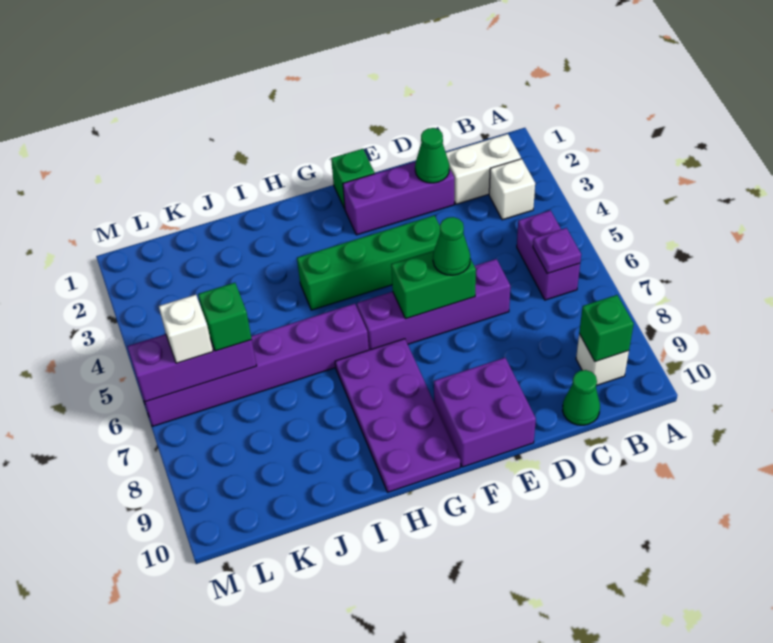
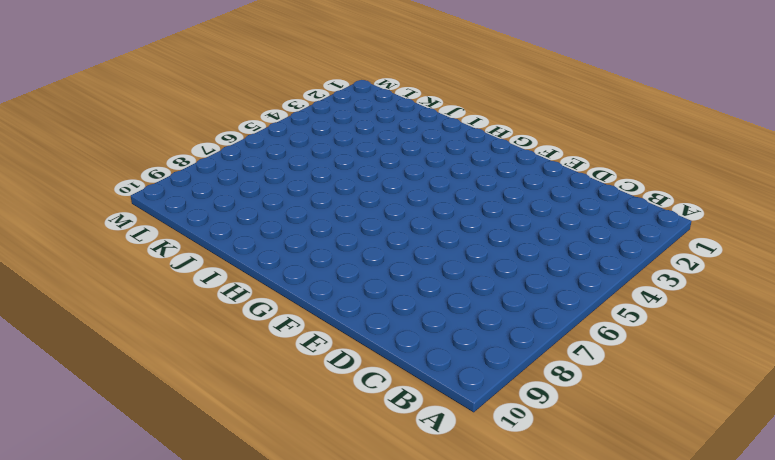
none -> white 1x2 brick [446,134,521,204]
none -> white 1x1 brick [489,159,535,220]
none -> purple 1x2 brick [517,210,580,300]

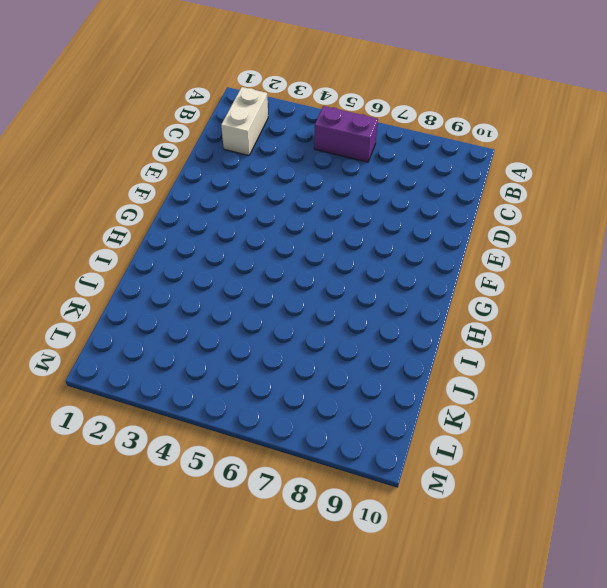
none -> white 1x1 brick [489,159,535,220]
none -> white 1x1 brick [576,334,629,386]
none -> green 1x1 cone [563,370,600,425]

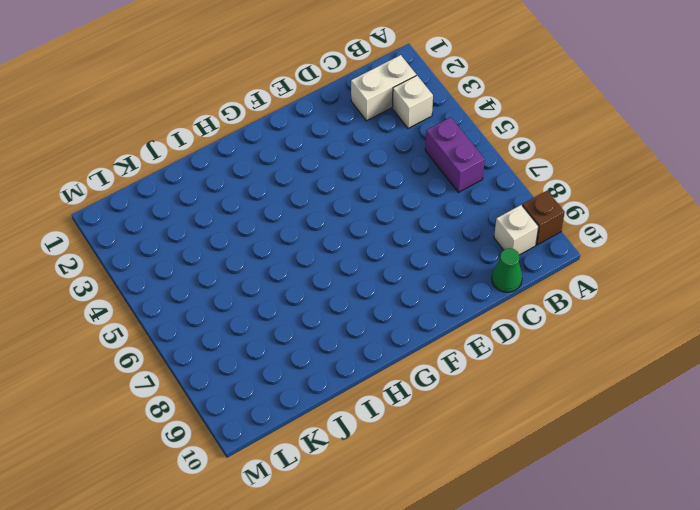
brown 1x1 brick [522,191,565,245] -> none
none -> purple 1x3 brick [343,162,454,235]
none -> purple 1x4 brick [357,259,510,350]
none -> green 1x4 brick [297,216,440,310]

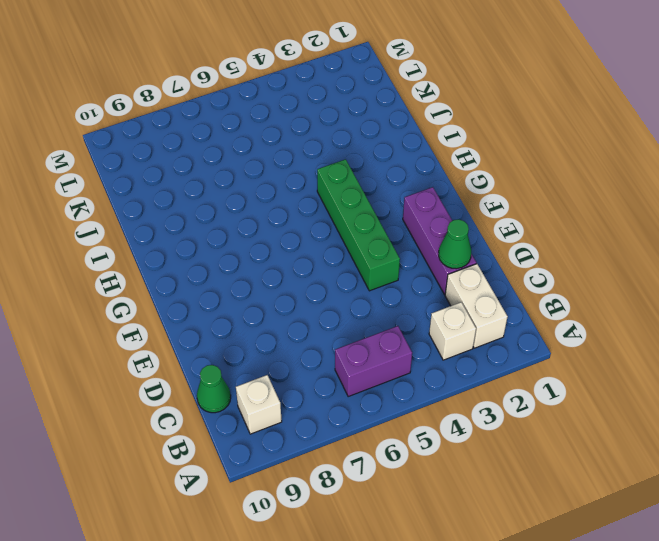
none -> purple 1x4 brick [357,259,510,350]
none -> purple 2x2 brick [434,358,536,467]
none -> green 1x1 brick [331,149,375,209]

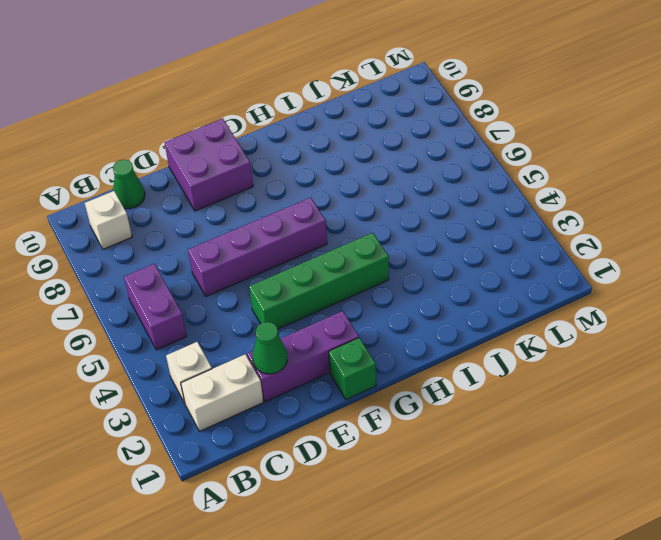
none -> purple 2x4 plate [335,339,460,492]
none -> purple 1x6 brick [141,304,369,426]
none -> purple 1x1 plate [533,228,581,274]

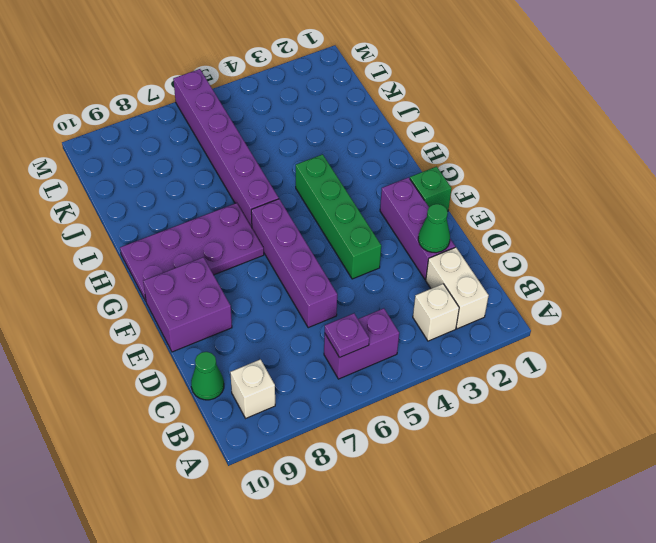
none -> green 1x1 brick [579,295,634,362]
none -> green 1x2 brick [391,251,476,319]
none -> purple 1x3 brick [127,334,257,402]

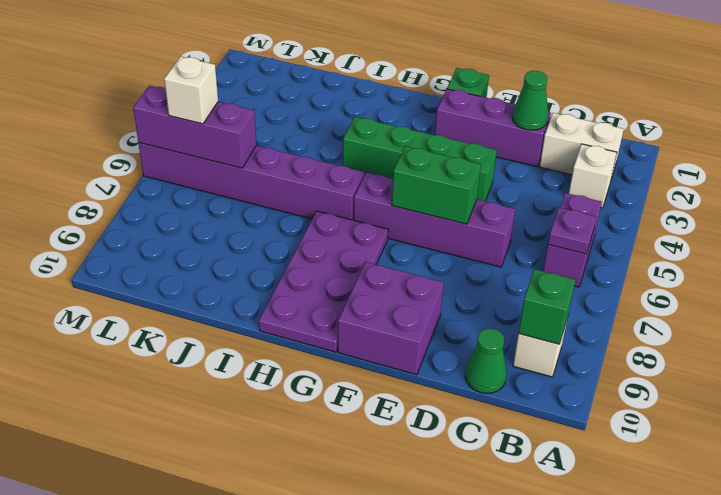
none -> green 1x1 cone [433,217,470,275]
none -> green 1x1 brick [198,283,252,351]

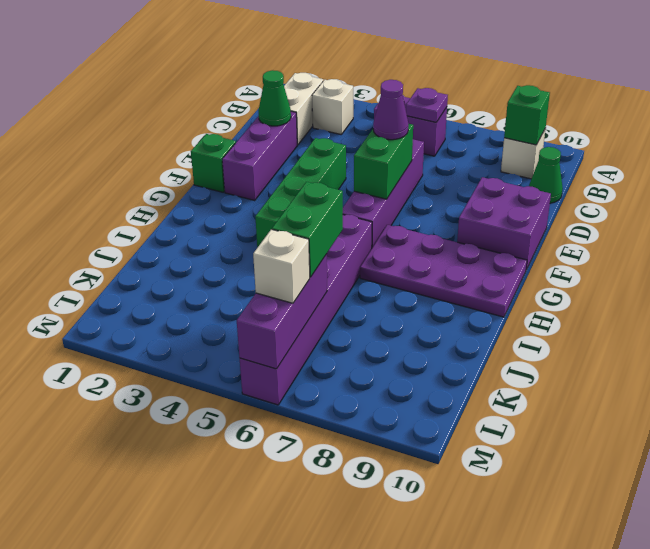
purple 1x1 cone [373,80,409,140] -> green 1x1 cone [433,217,470,275]
green 1x2 brick [272,182,343,277] -> green 1x1 brick [198,283,252,351]

